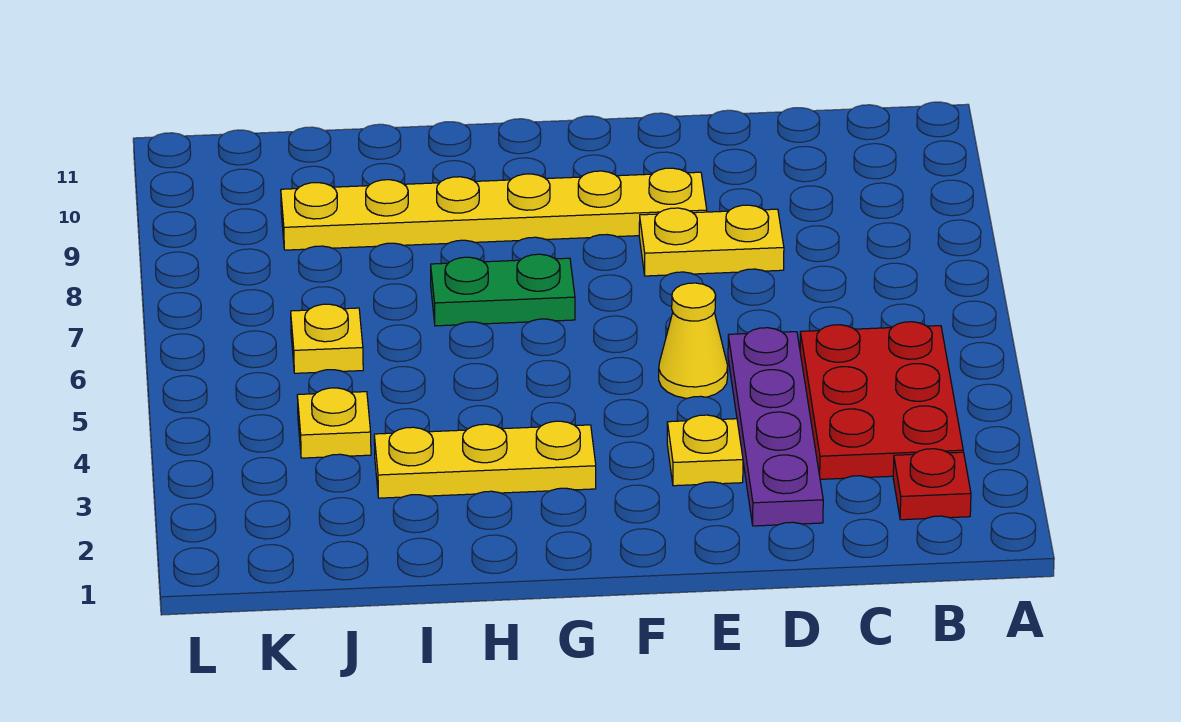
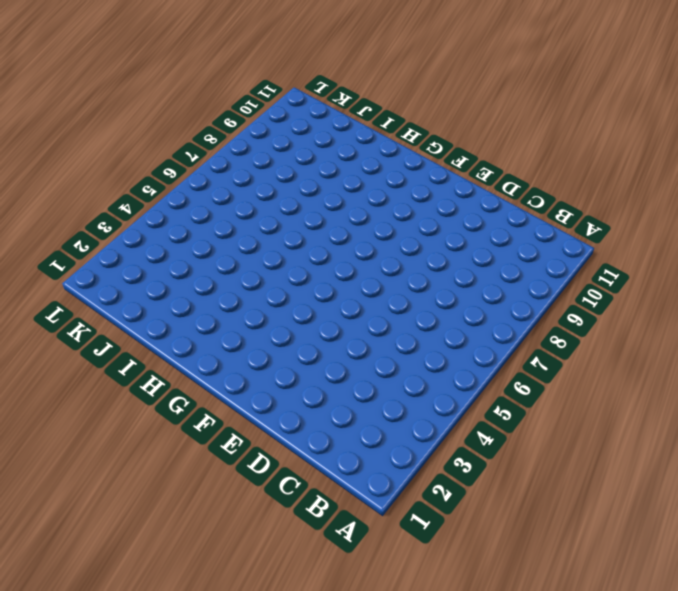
none -> red 1x1 plate [893,449,971,520]
none -> red 2x3 plate [800,322,963,479]

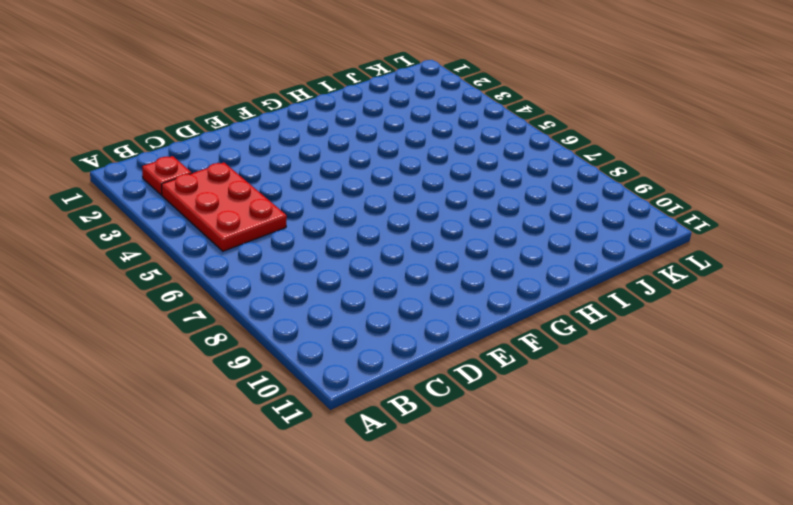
none -> purple 1x4 plate [728,328,823,526]
none -> yellow 1x2 plate [639,205,784,276]

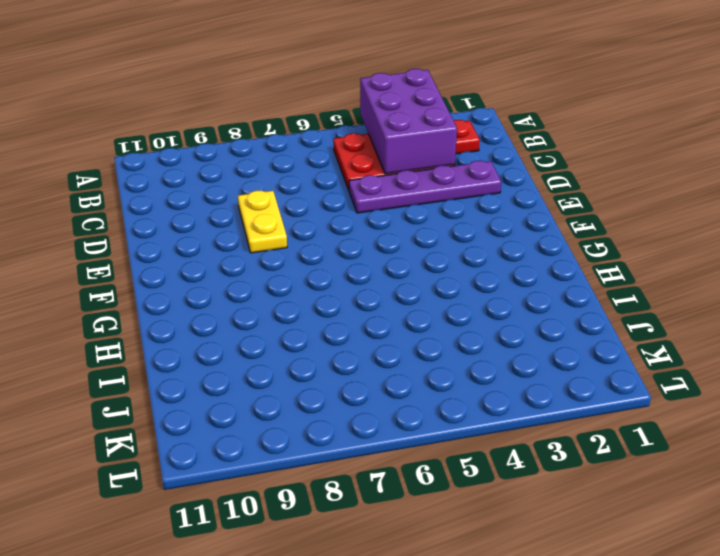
purple 2x3 brick [360,69,457,174] -> none
none -> yellow 1x1 plate [667,415,743,486]
none -> yellow 1x1 cone [659,283,728,398]

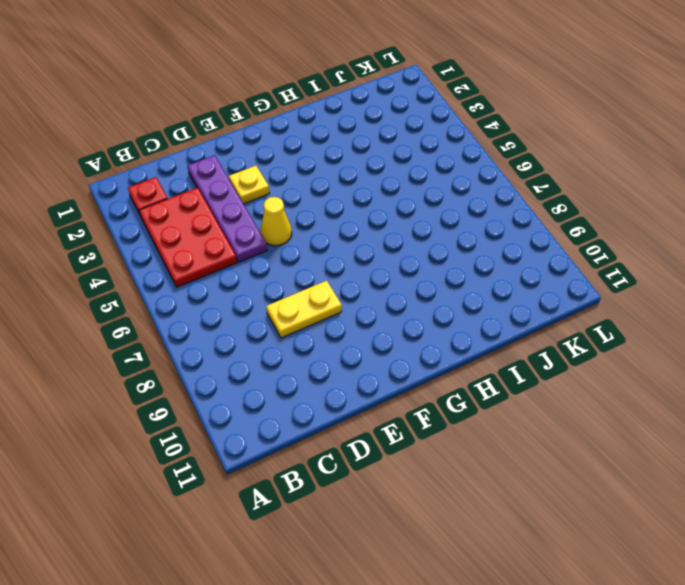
none -> yellow 1x6 plate [281,168,707,250]
none -> yellow 1x3 plate [374,421,596,498]

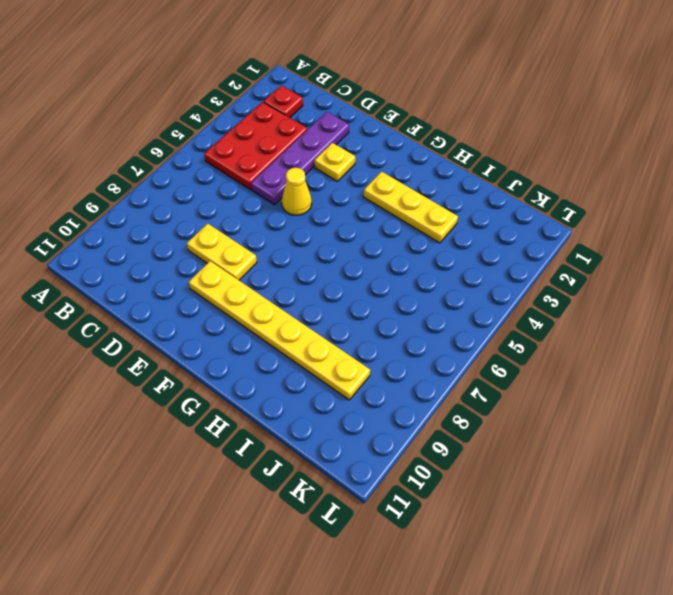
none -> green 1x2 plate [431,254,575,326]
none -> yellow 1x1 plate [297,388,371,458]

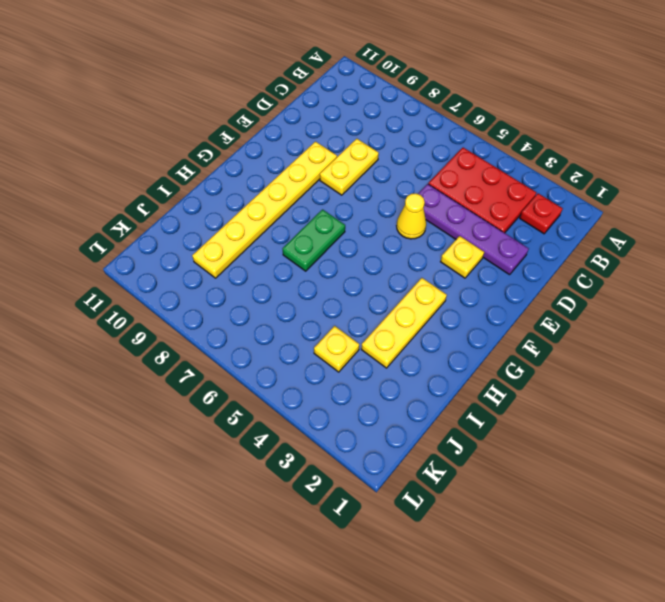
none -> yellow 1x1 plate [291,304,363,373]

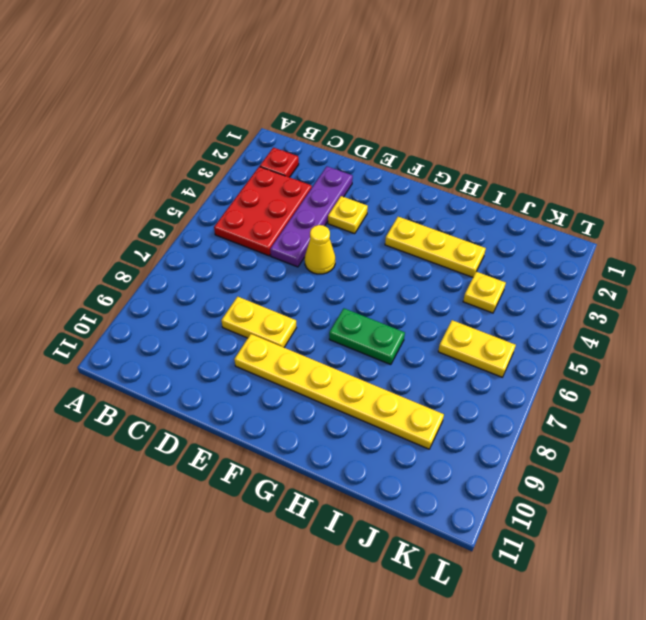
yellow 1x2 plate [438,320,516,377] -> yellow 1x1 plate [291,304,363,373]

